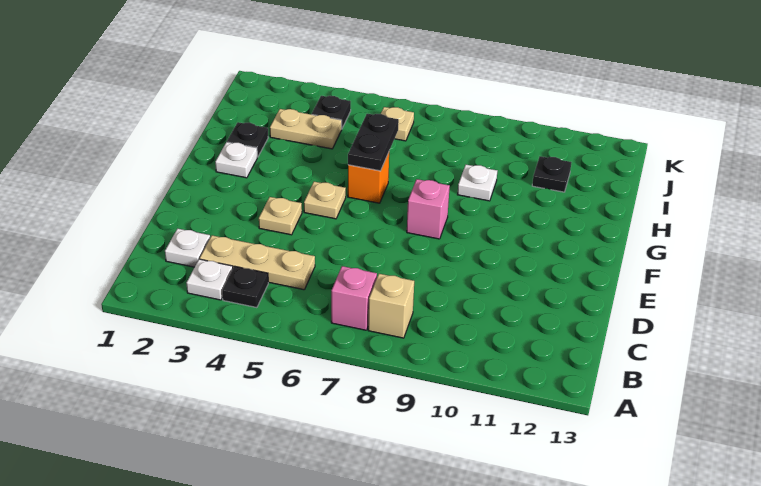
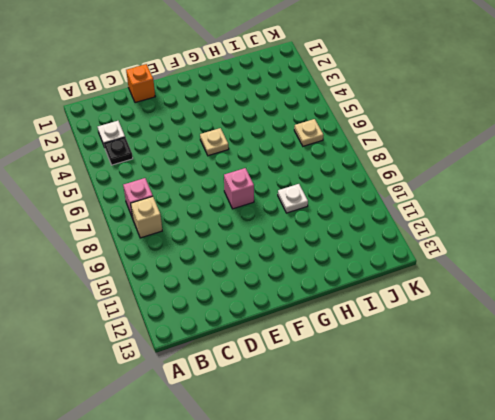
orange 1x1 brick [126,64,155,103] -> orange 1x1 brick moved to [348,153,389,203]
none -> white 1x1 plate [165,229,210,267]
none -> tan 1x3 plate [200,235,315,290]
none -> tan 1x1 plate [259,197,302,235]

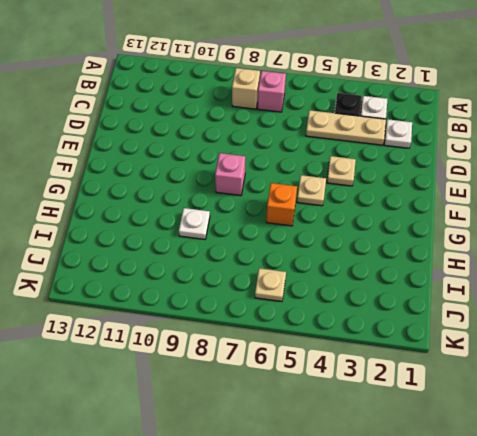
none -> white 1x1 plate [215,142,257,178]
none -> black 1x1 plate [227,122,268,157]
none -> tan 1x2 plate [270,109,342,149]

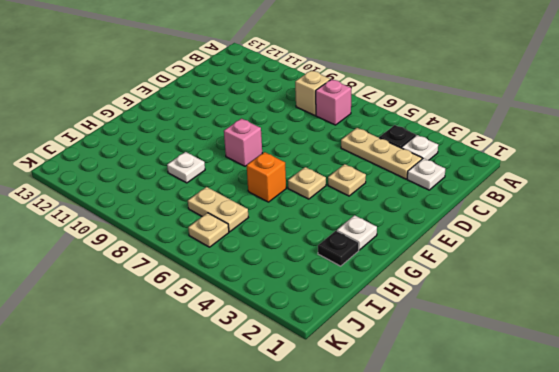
tan 1x2 plate [188,187,248,232] -> tan 1x2 plate moved to [270,109,342,149]
none -> black 1x1 plate [532,156,571,192]
none -> black 1x1 plate [312,96,351,128]
none -> black 1x2 plate [348,114,399,171]

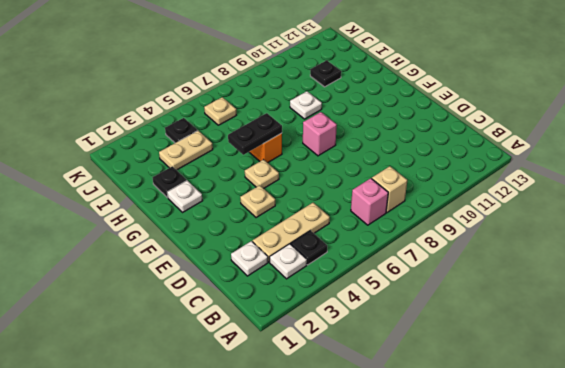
black 1x2 plate [228,113,282,155] -> black 1x2 plate turned to [348,114,399,171]

